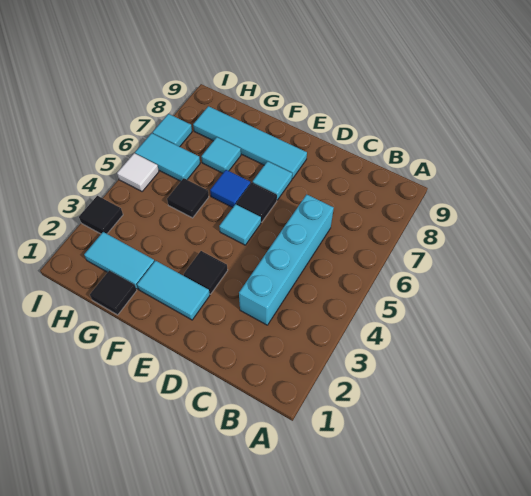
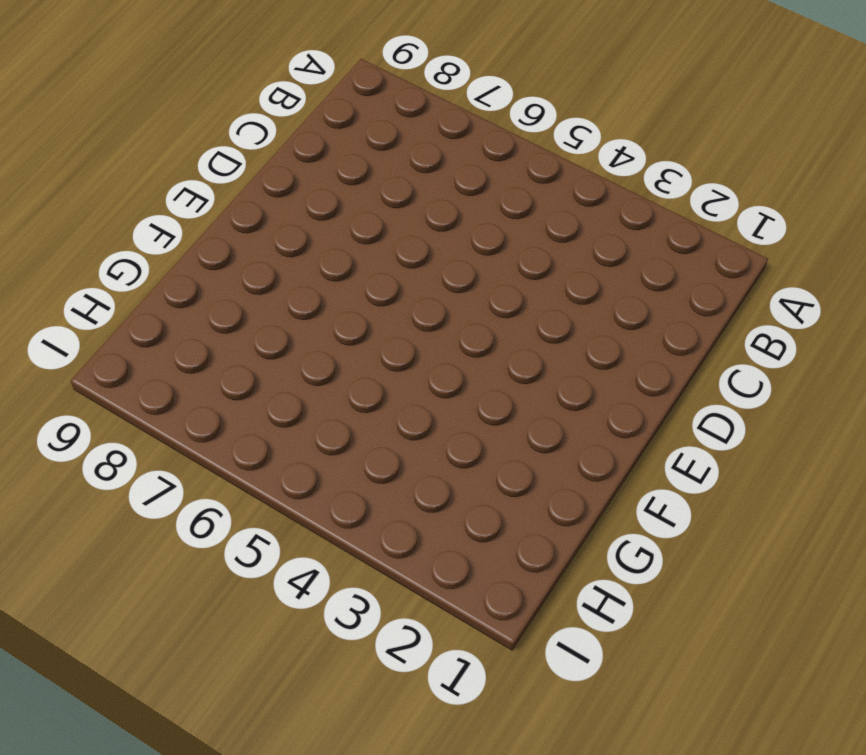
none -> cyan 1x4 brick [239,194,334,325]
none -> cyan 1x2 tile [137,261,210,320]
none -> black 1x1 tile [184,251,228,294]

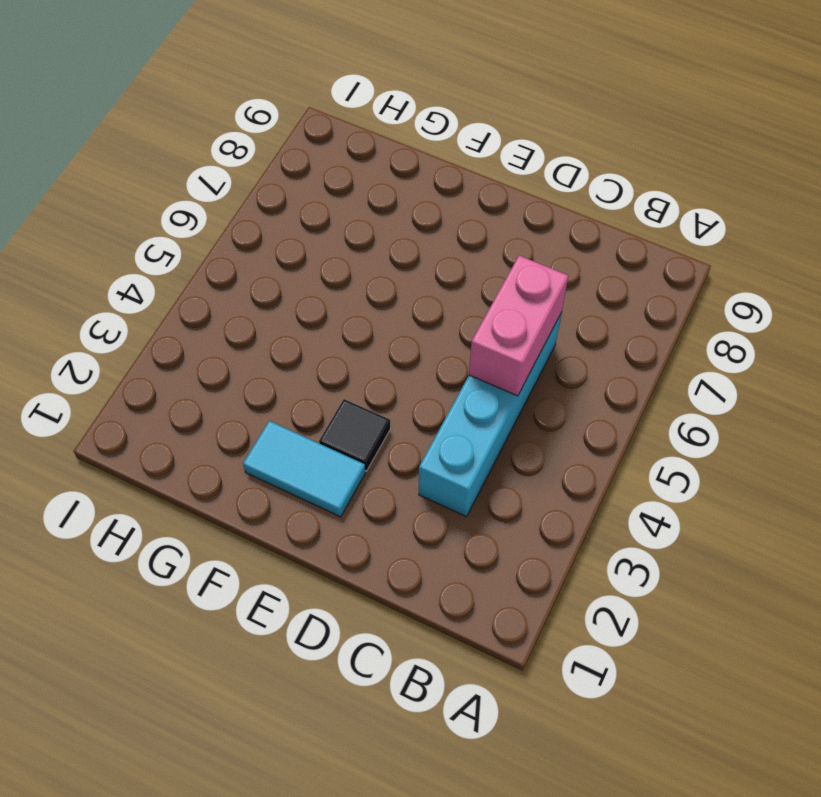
pink 1x2 brick [469,256,568,396] -> none
none -> cyan 1x1 tile [219,204,261,245]
none -> black 1x1 tile [236,182,277,222]
none -> cyan 1x1 tile [253,161,292,200]

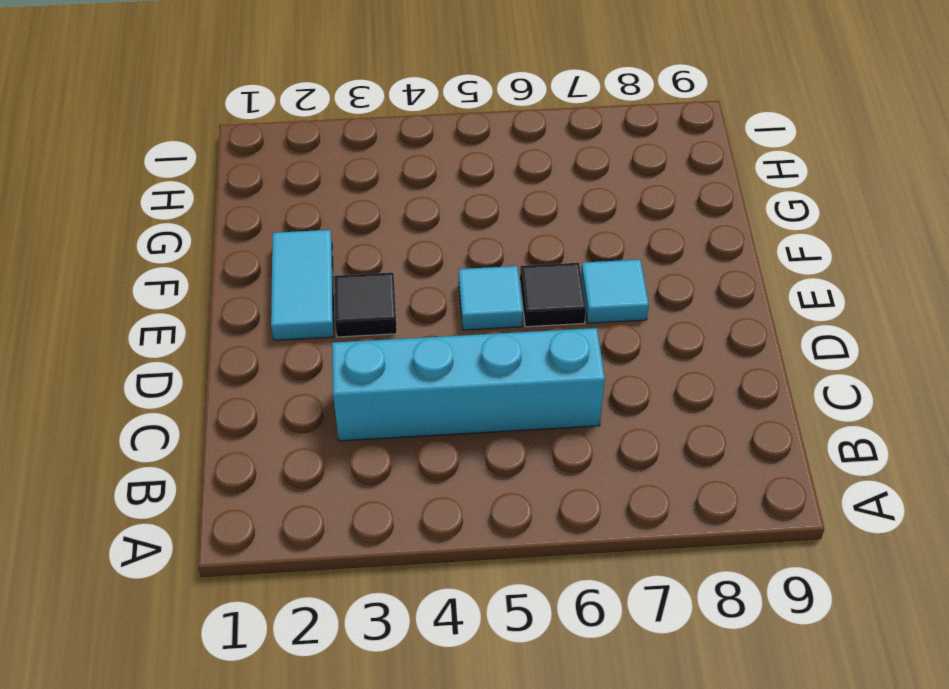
none -> cyan 1x4 tile [193,106,307,179]
none -> blue 1x1 tile [210,170,251,208]
none -> black 1x1 tile [90,271,137,315]

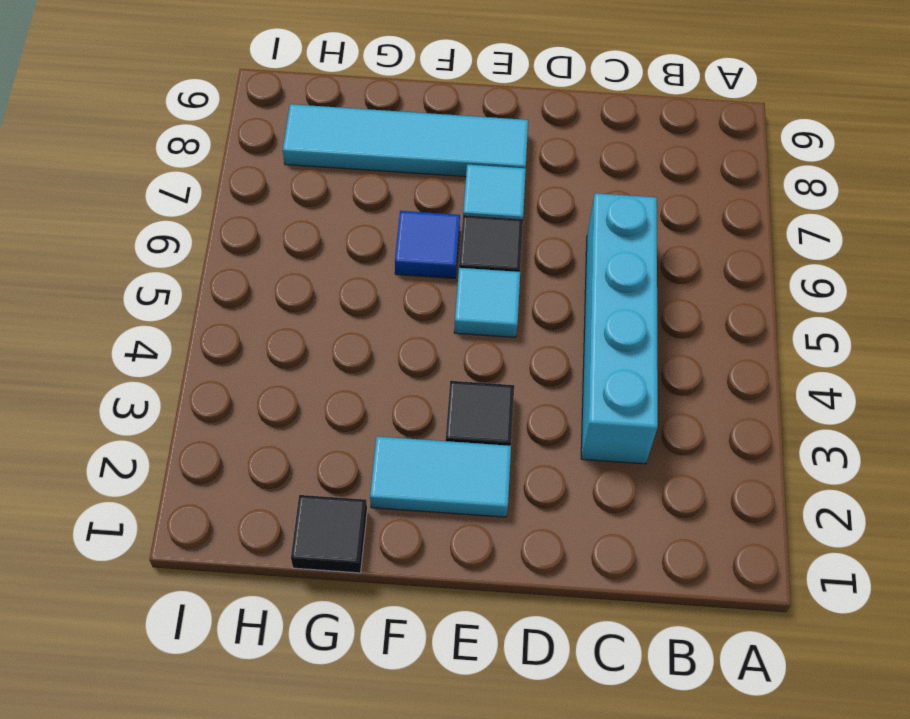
none -> cyan 1x2 tile [84,232,155,289]
none -> black 1x1 tile [167,178,209,218]
none -> cyan 1x1 tile [201,137,241,173]

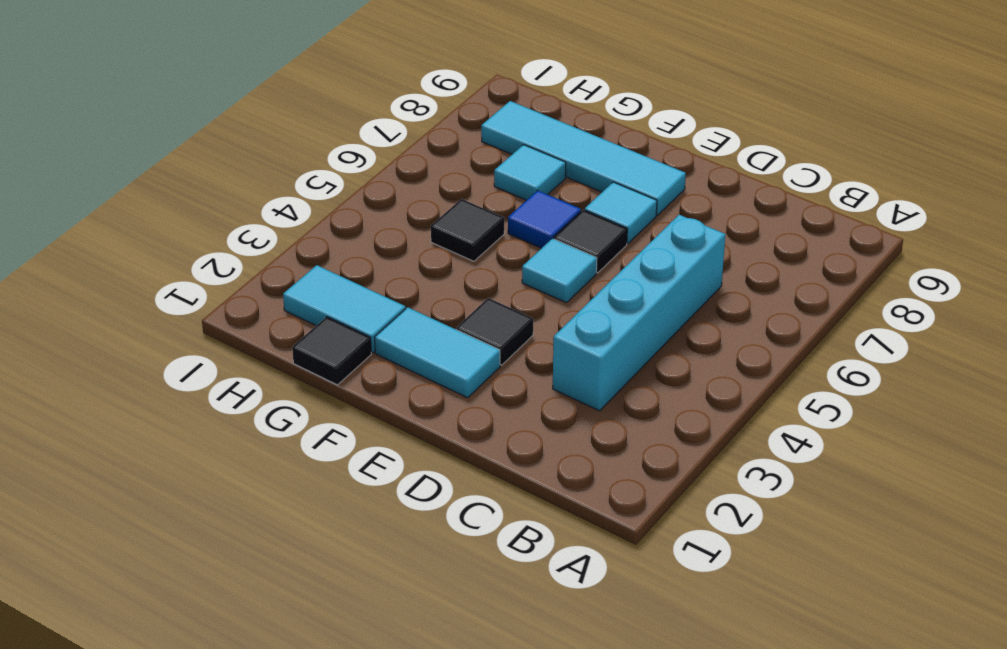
none -> cyan 1x2 tile [135,133,200,181]
none -> black 1x1 tile [79,196,123,234]
none -> white 1x1 tile [117,153,159,192]

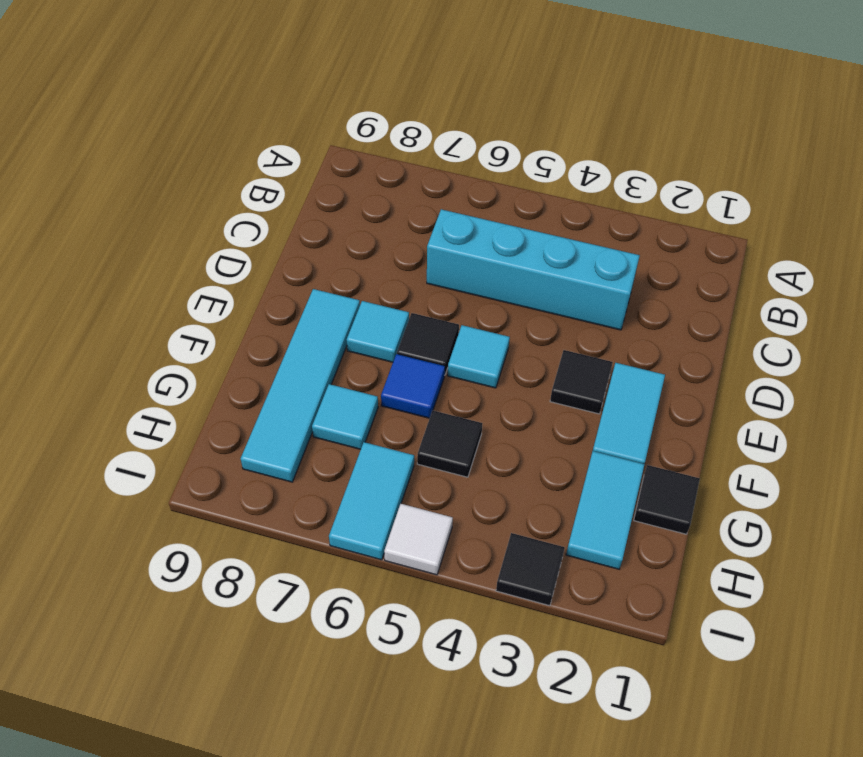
none -> cyan 1x1 tile [152,114,192,147]

